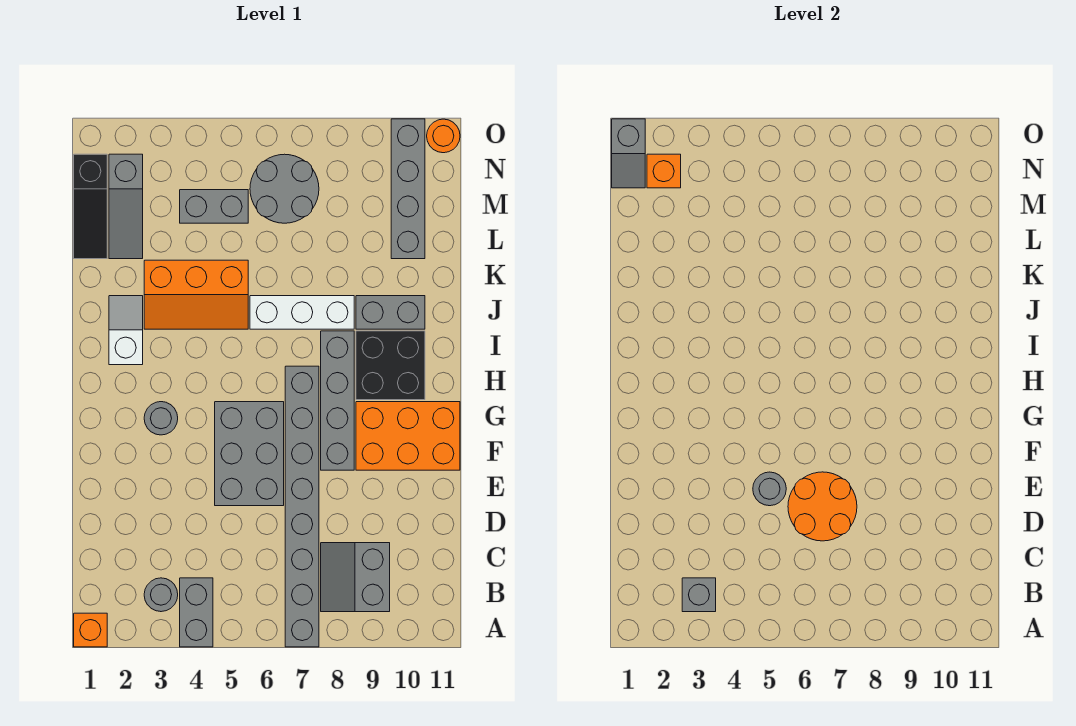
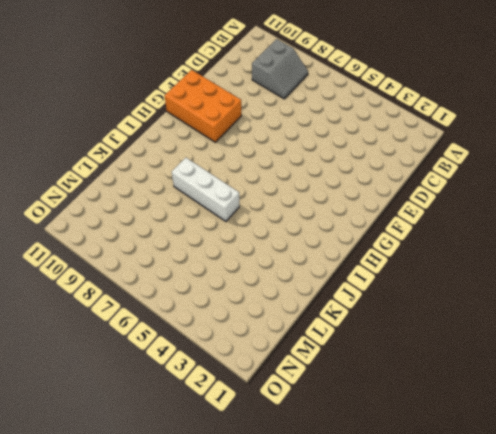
none -> orange 1x1 brick [74,613,107,647]
none -> grey 1x2 brick [180,578,213,647]
none -> grey 1x8 brick [285,366,319,647]

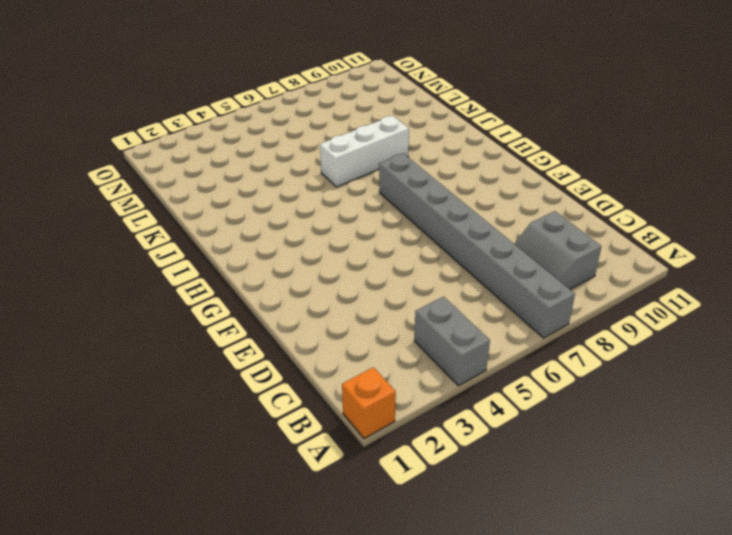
none -> grey 1x1 round brick [144,578,178,612]
none -> grey 2x3 brick [215,402,284,506]
none -> grey 1x4 brick [321,331,354,470]

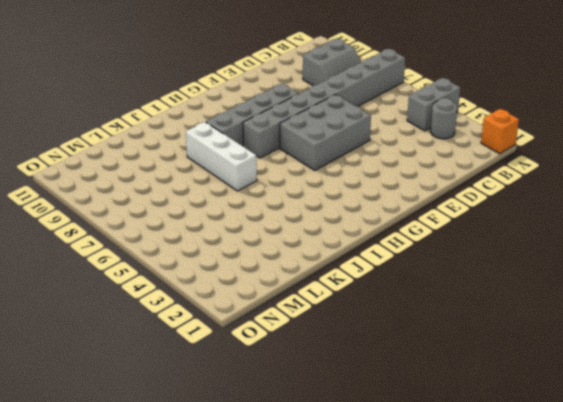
none -> orange 2x3 brick [356,402,460,470]
none -> grey 1x1 round brick [144,402,178,435]
none -> black 2x2 brick [356,331,425,400]

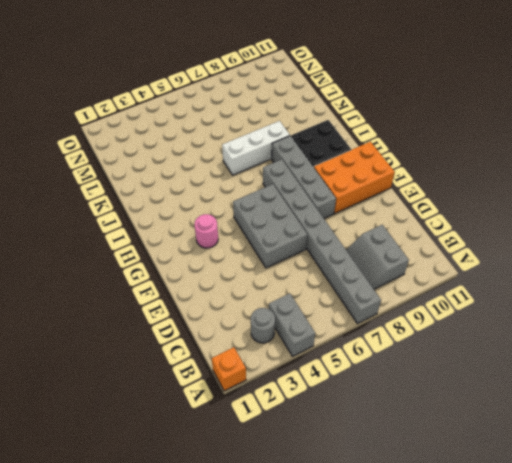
pink 1x1 round brick [195,214,218,248] -> grey 1x1 round brick [144,402,178,435]
none -> white 1x2 slope [109,296,143,365]
none -> orange 2x3 slope [144,260,248,329]
none -> grey 1x2 brick [356,296,425,329]

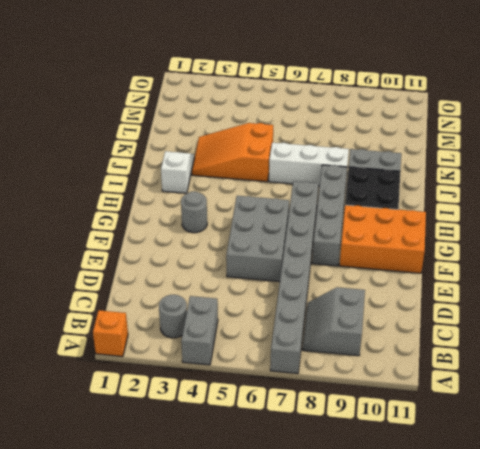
orange 2x3 slope [192,123,273,182] -> orange 2x3 slope turned to [144,260,248,329]
none -> black 1x3 slope [74,154,107,259]
none -> grey 1x3 slope [109,154,143,259]
none -> grey 1x4 brick [391,119,425,259]

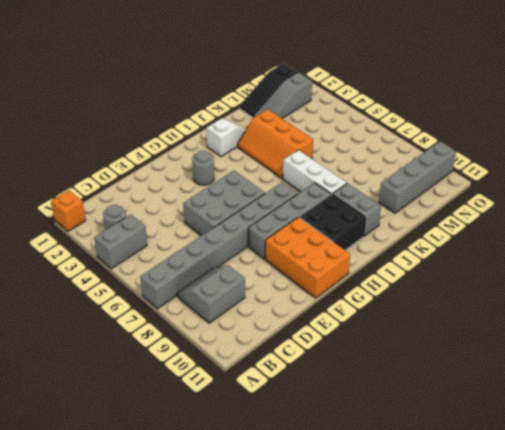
none -> grey 1x2 brick [180,190,248,223]
none -> grey 2x2 round brick [250,154,319,223]
none -> orange 1x1 round brick [427,119,460,153]

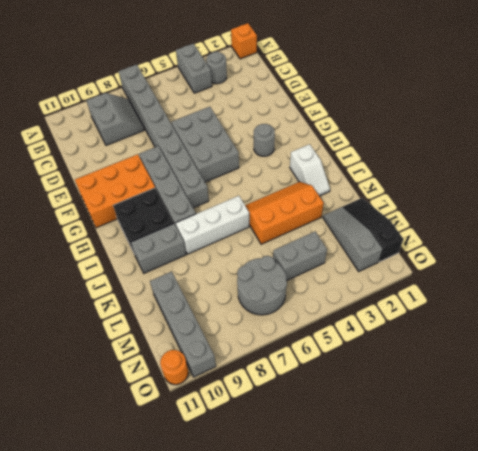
none -> grey 1x1 brick [682,578,716,612]
none -> orange 2x2 round brick [788,472,857,541]
none -> grey 1x1 round brick [753,472,786,506]

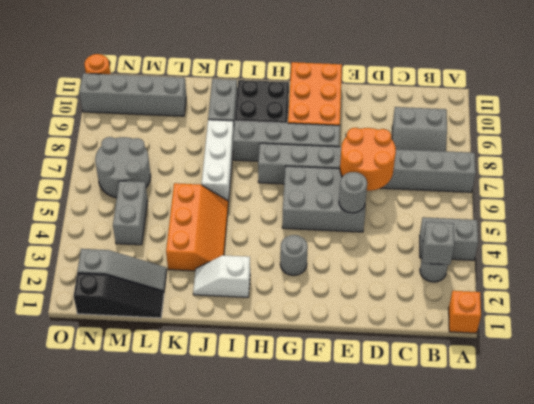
none -> grey 1x2 slope [612,119,645,188]
none -> orange 1x1 brick [647,154,681,188]

